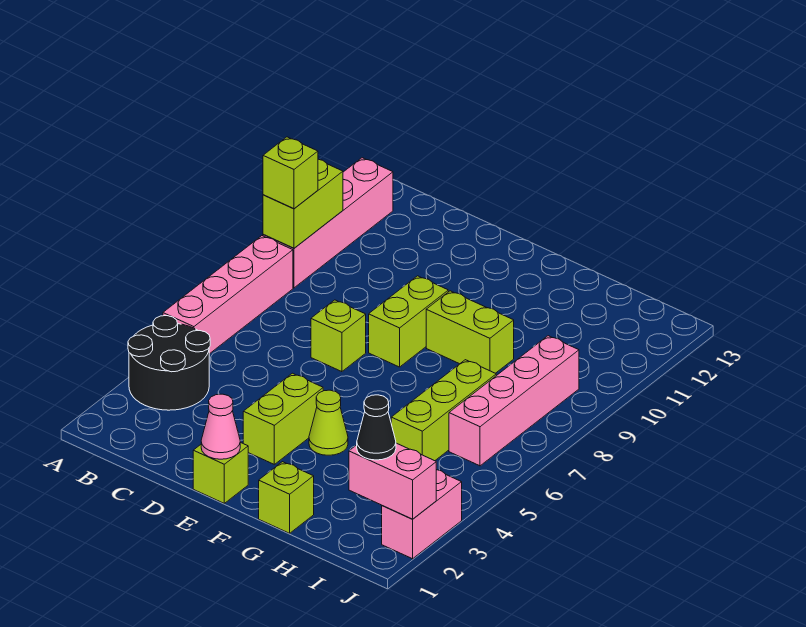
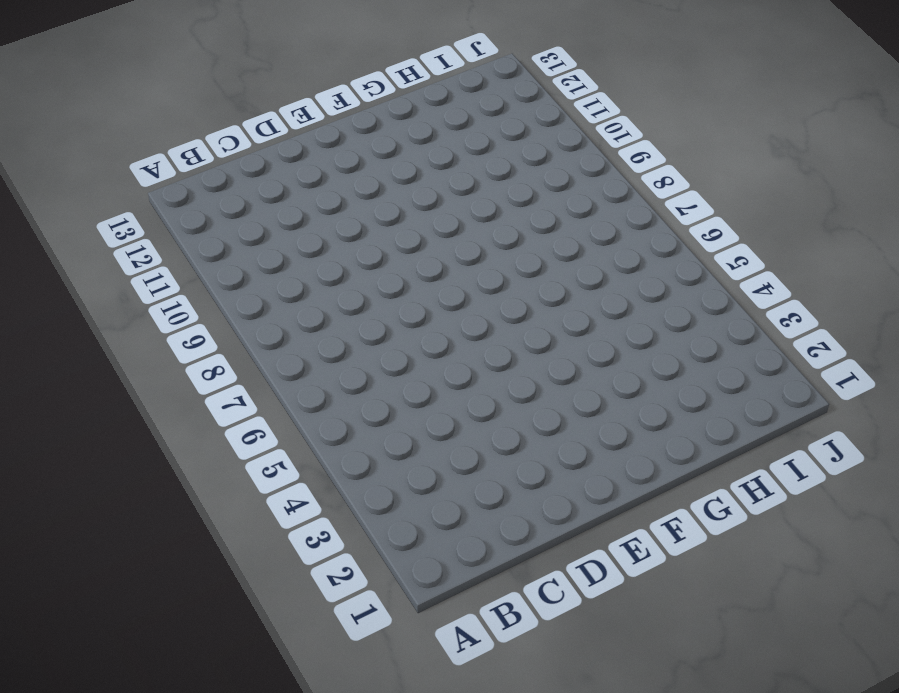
none -> black 2x2 round brick [128,316,210,410]
none -> pink 1x4 brick [163,236,293,354]
none -> pink 1x4 brick [263,158,393,288]

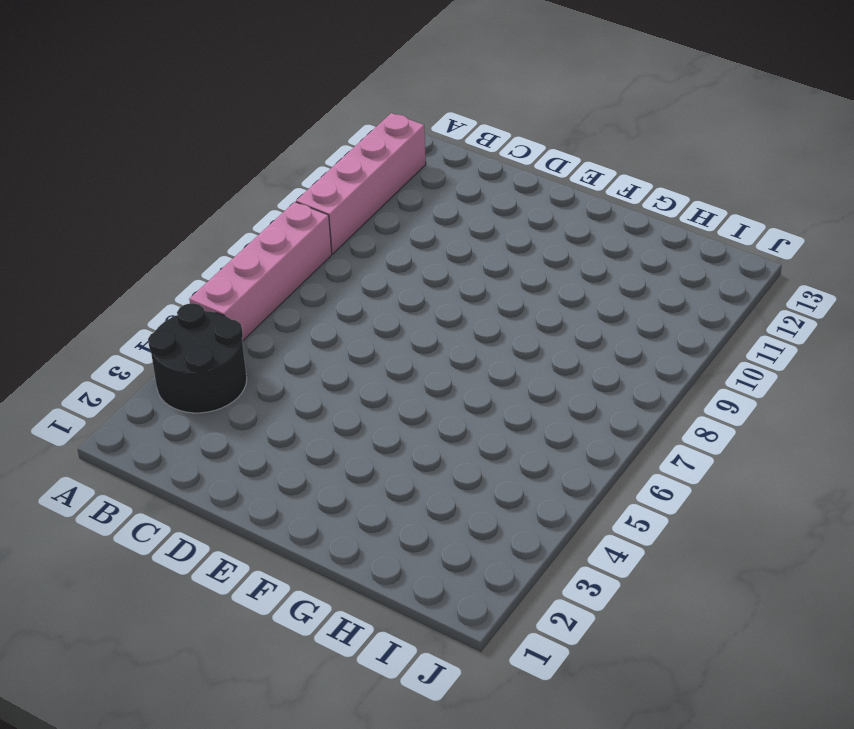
none -> lime 1x1 brick [311,300,366,372]
none -> lime 1x1 brick [193,442,248,503]
none -> lime 1x2 brick [243,373,323,464]

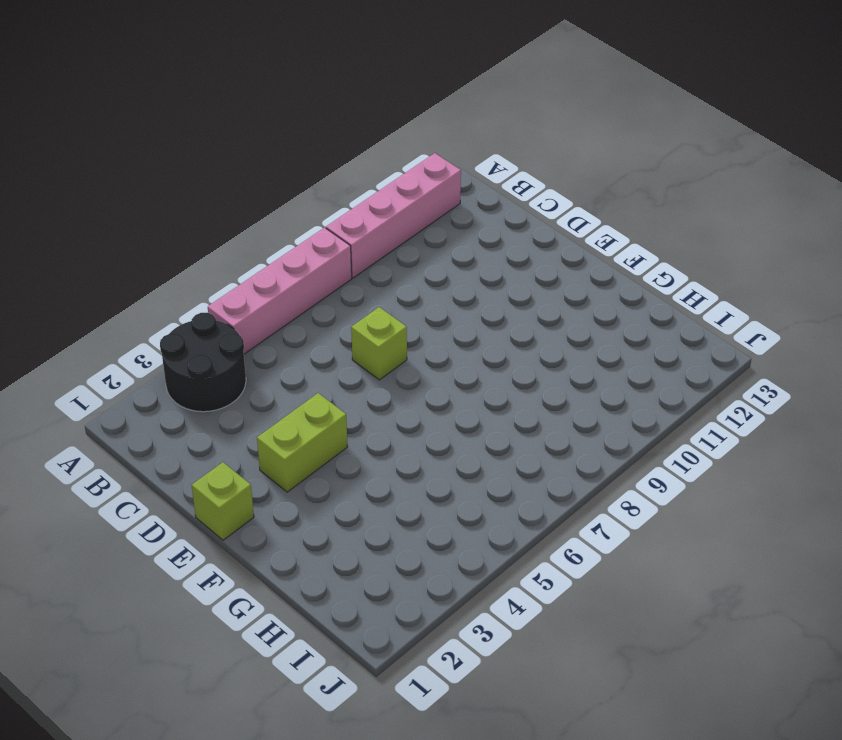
none -> lime 1x2 brick [369,276,448,367]
none -> lime 1x1 cone [309,390,348,455]
none -> lime 1x2 brick [426,291,514,373]

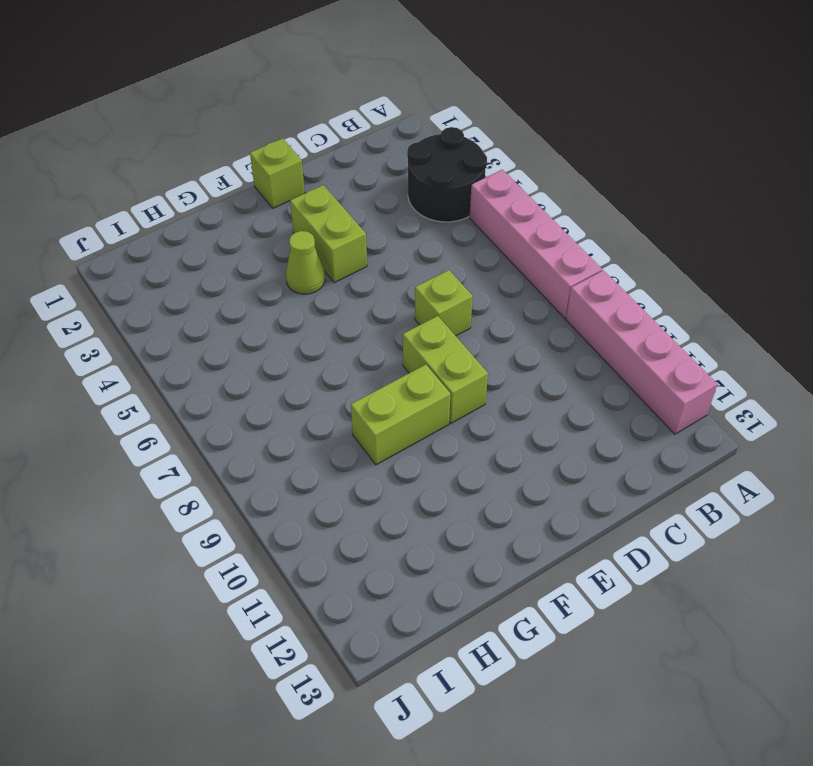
none -> lime 1x1 brick [259,462,314,533]
none -> lime 1x3 brick [391,360,496,461]
none -> pink 1x4 brick [449,336,579,466]

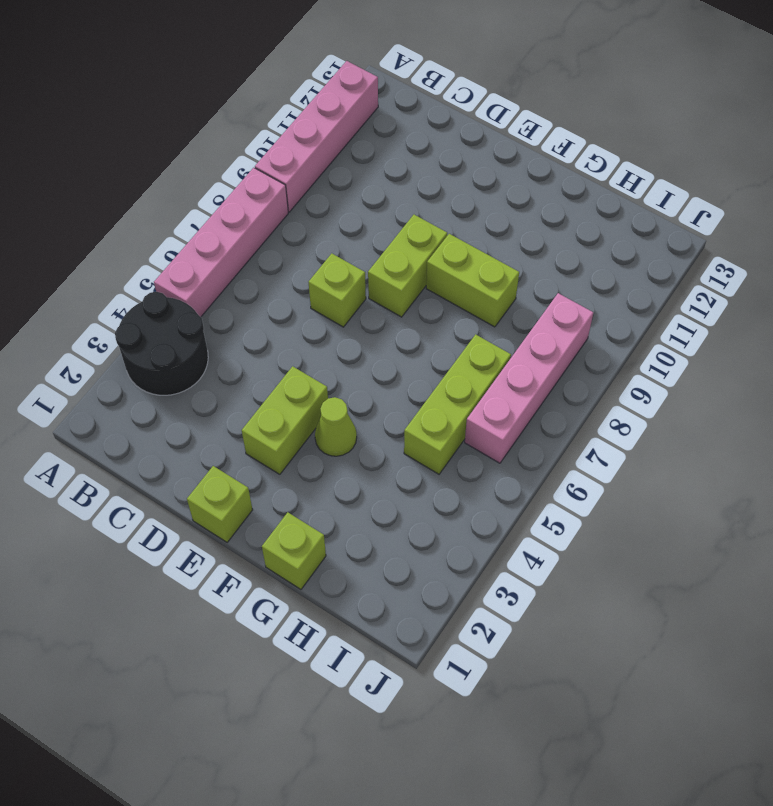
none -> pink 1x2 brick [382,470,462,559]
none -> lime 1x2 brick [263,159,343,248]
none -> pink 1x1 cone [201,394,240,459]

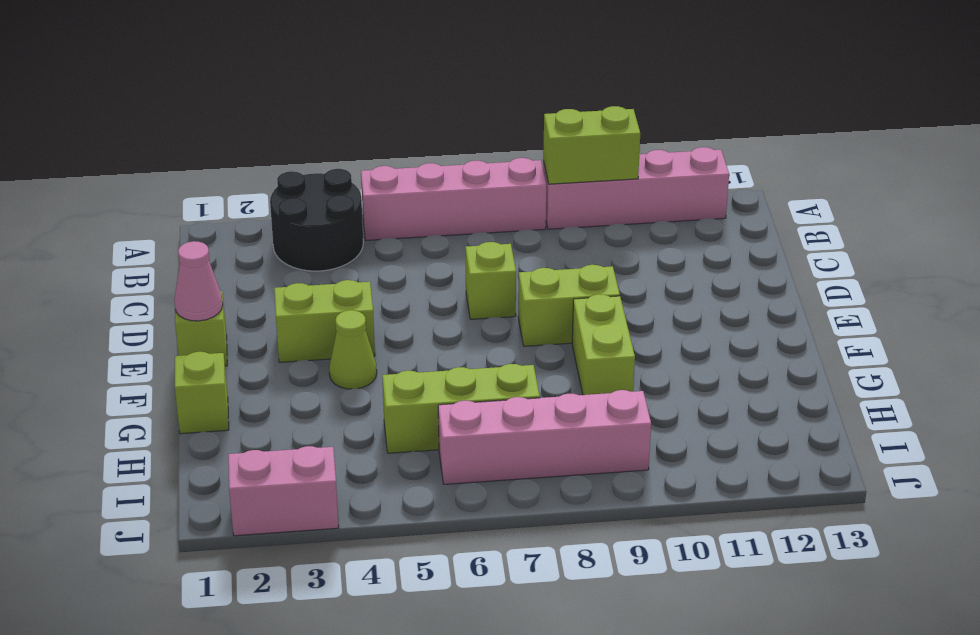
none -> pink 1x2 brick [349,443,436,519]
none -> lime 1x1 brick [263,137,318,209]
none -> black 1x1 cone [357,395,396,460]

